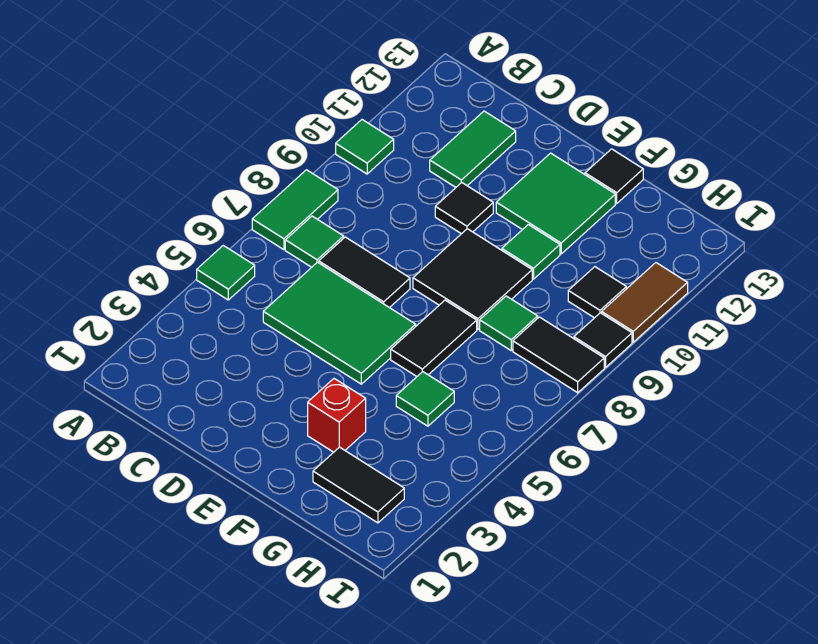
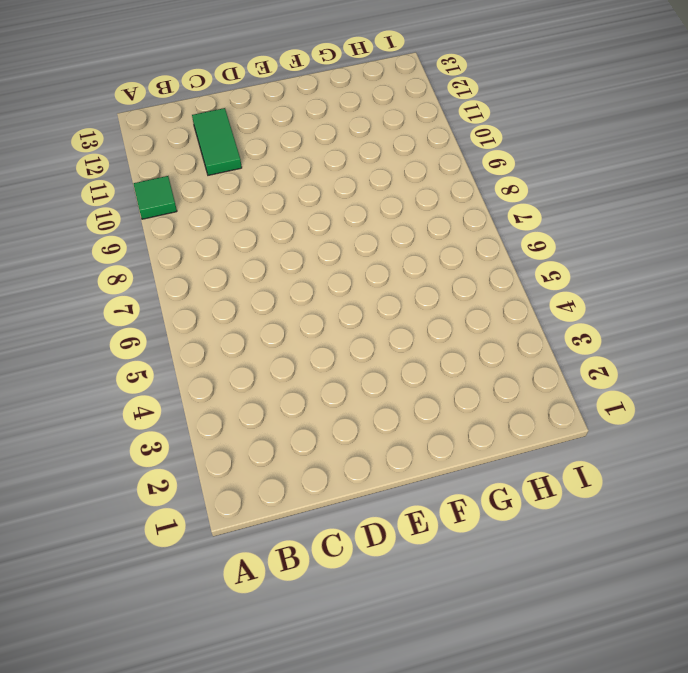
none -> green 1x1 tile [197,246,255,300]
none -> green 1x2 tile [252,170,338,250]
none -> green 1x1 tile [285,216,344,267]

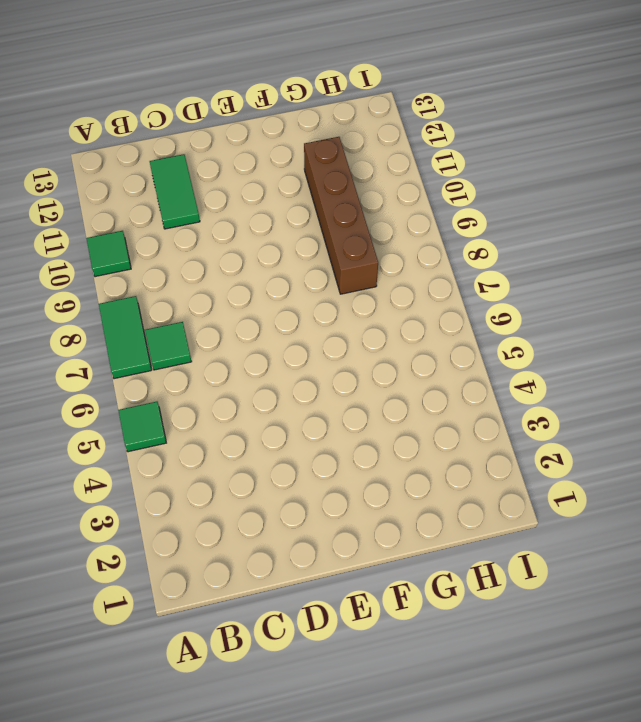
brown 1x4 brick [304,137,378,294] -> green 1x1 tile [480,296,538,350]
none -> green 2x3 tile [263,262,416,384]
none -> black 1x2 tile [319,237,410,308]
none -> black 1x1 tile [435,183,493,234]

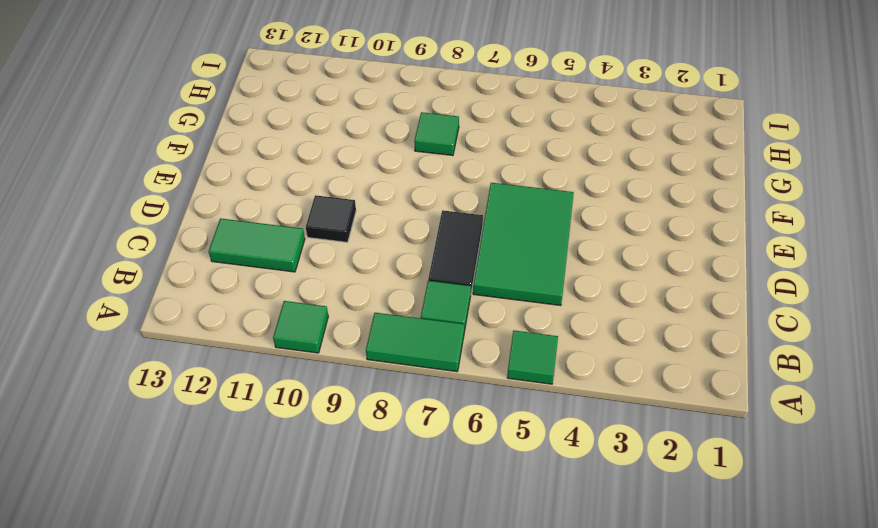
none -> black 2x2 tile [413,229,532,329]
none -> green 2x2 tile [496,153,615,254]
none -> red 1x1 brick [308,379,366,452]

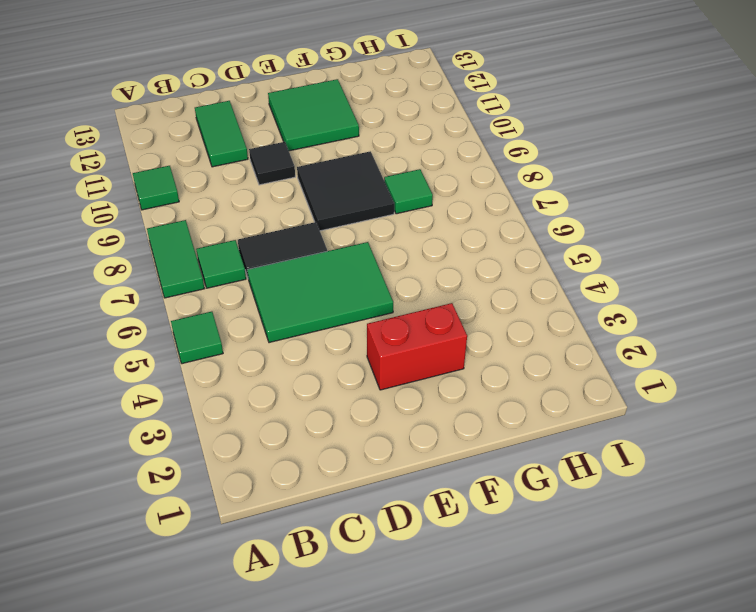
red 1x2 brick [367,303,467,390] -> red 1x1 brick [308,379,366,452]
none -> black 1x2 tile [391,300,477,376]
none -> green 1x1 tile [502,225,560,279]
none -> black 1x1 tile [585,149,643,203]

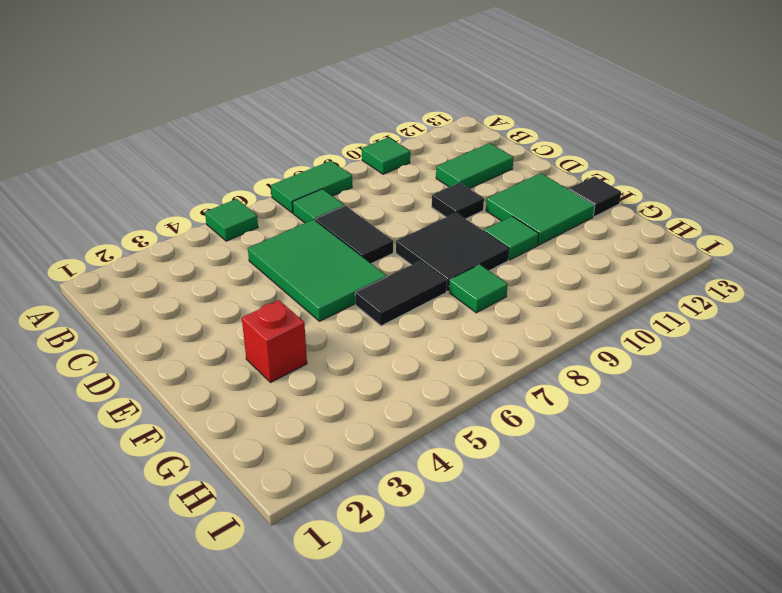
none -> black 1x2 tile [313,447,404,523]
none -> green 1x1 tile [396,372,454,426]
none -> black 1x2 tile [513,317,604,393]

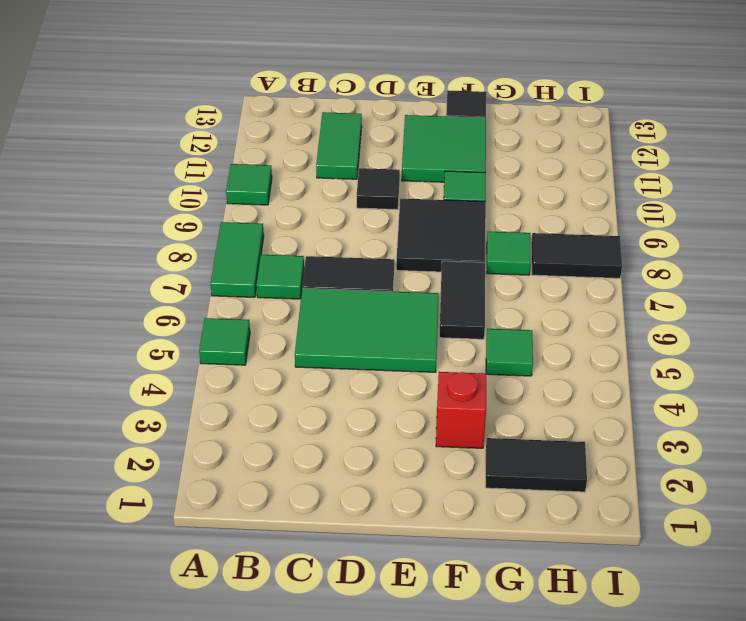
none -> black 1x1 tile [568,267,626,318]
none -> black 1x1 tile [574,313,632,367]
none -> brown 1x2 tile [602,263,688,342]

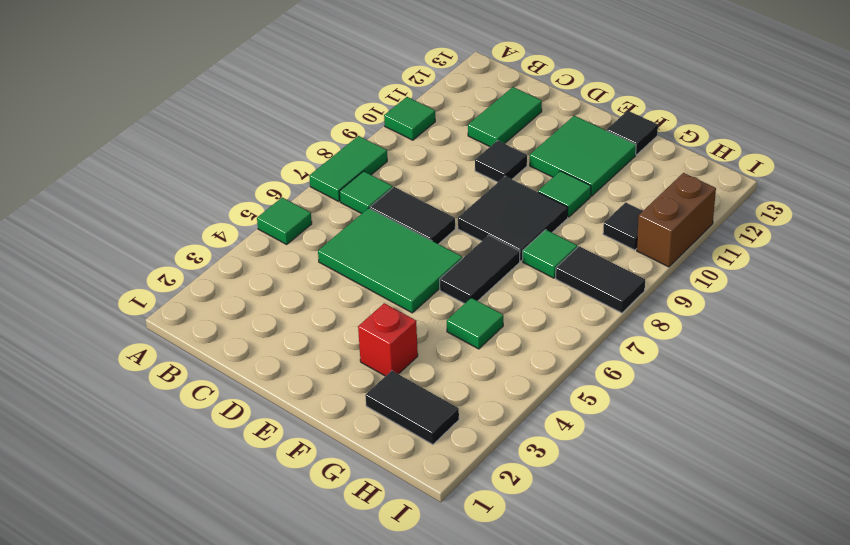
brown 1x2 brick [637,173,716,267] -> brown 1x2 tile [602,263,688,342]
none -> black 1x1 tile [574,313,632,367]

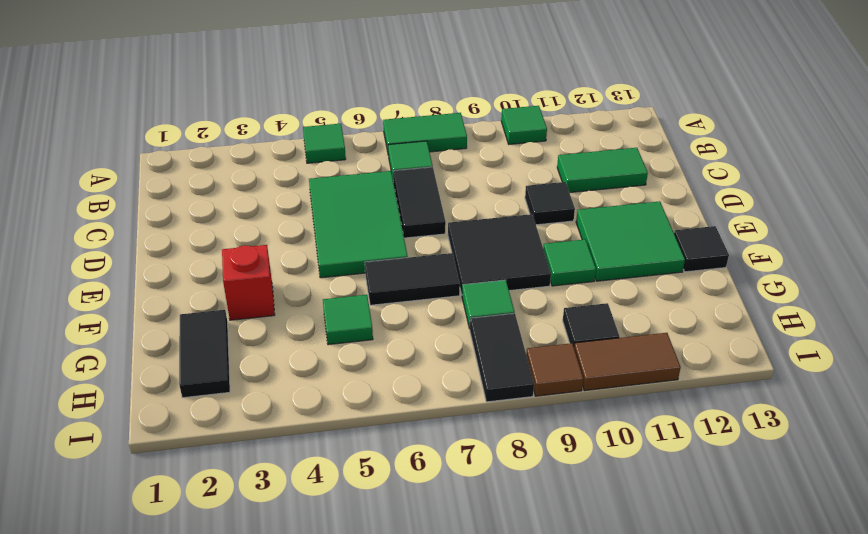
brown 1x1 tile [526,343,583,396] -> black 1x1 tile [574,313,632,367]

